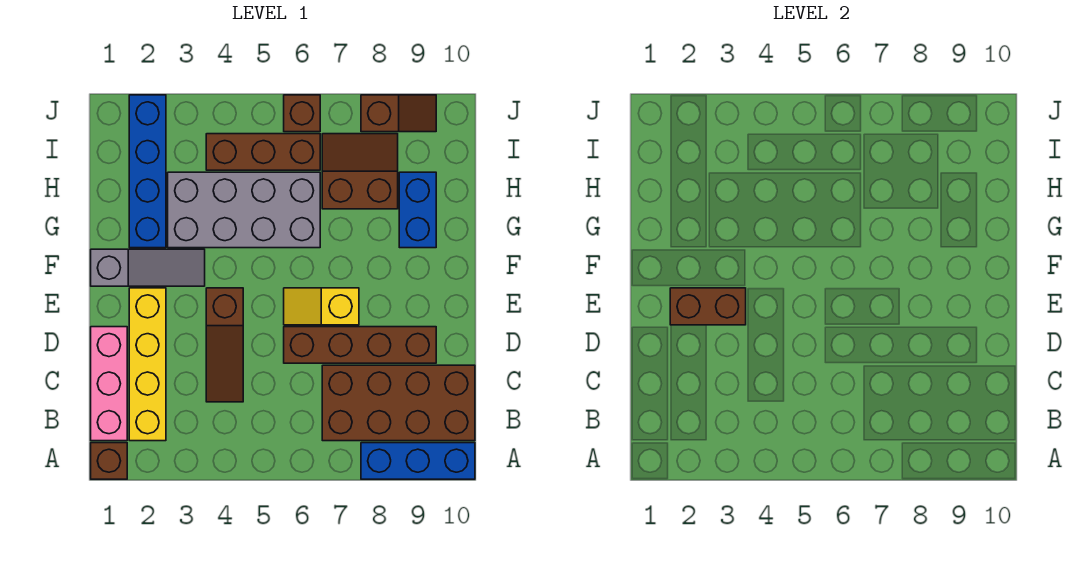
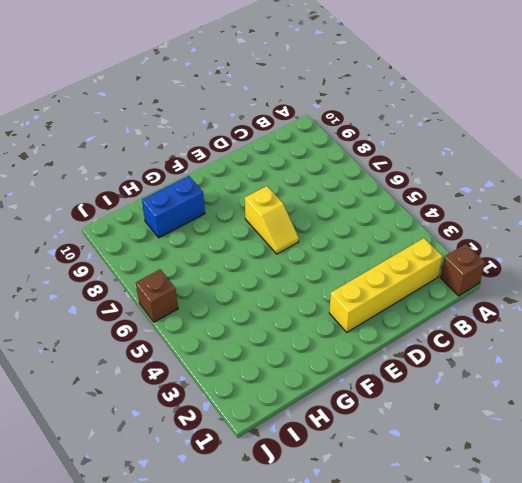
none -> blue 1x3 brick [361,443,475,479]
none -> pink 1x3 brick [91,327,127,441]
none -> brown 2x4 brick [322,365,475,441]

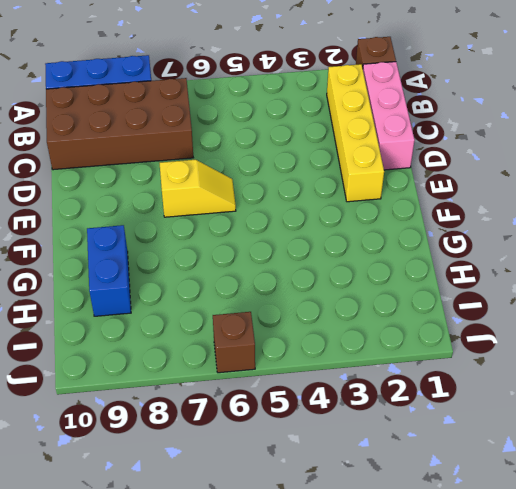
none -> brown 1x3 slope [206,288,243,402]
none -> brown 1x4 brick [284,327,436,363]
none -> grey 1x3 slope [91,249,205,286]

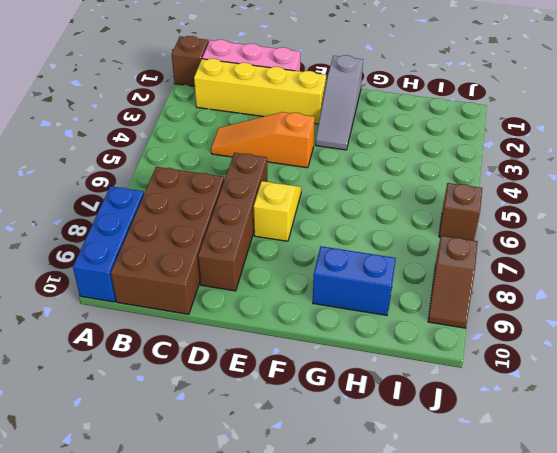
orange 1x3 slope [211,112,315,168] -> brown 1x3 slope [206,288,243,402]
none -> blue 1x4 brick [129,95,166,248]
none -> grey 2x4 brick [168,172,320,248]
none -> brown 2x2 slope [322,134,398,209]

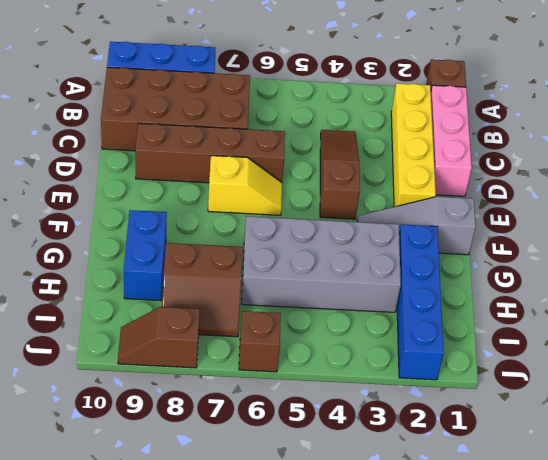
none -> brown 1x3 brick [206,134,320,170]
none -> brown 1x2 brick [670,288,746,325]

